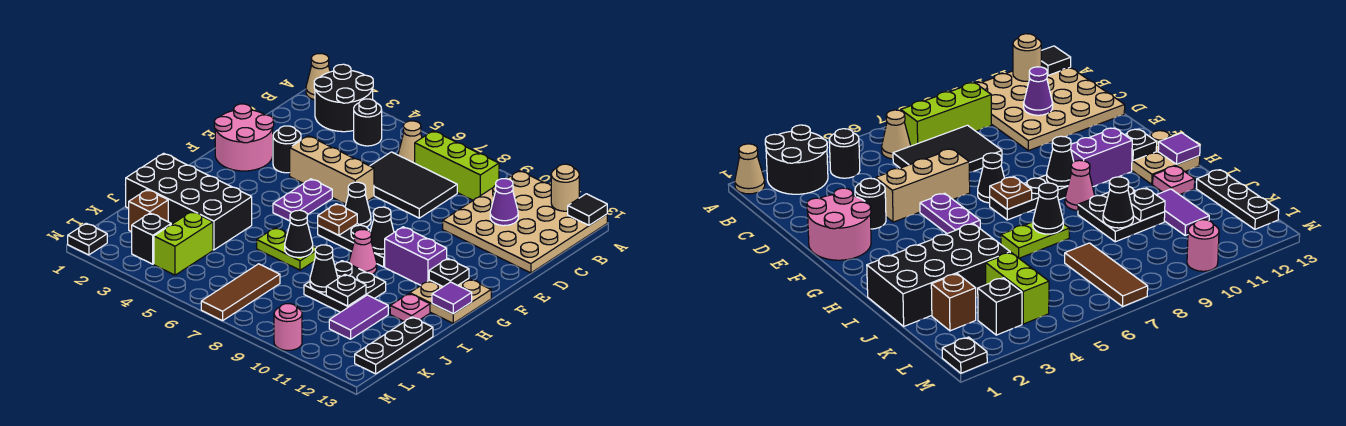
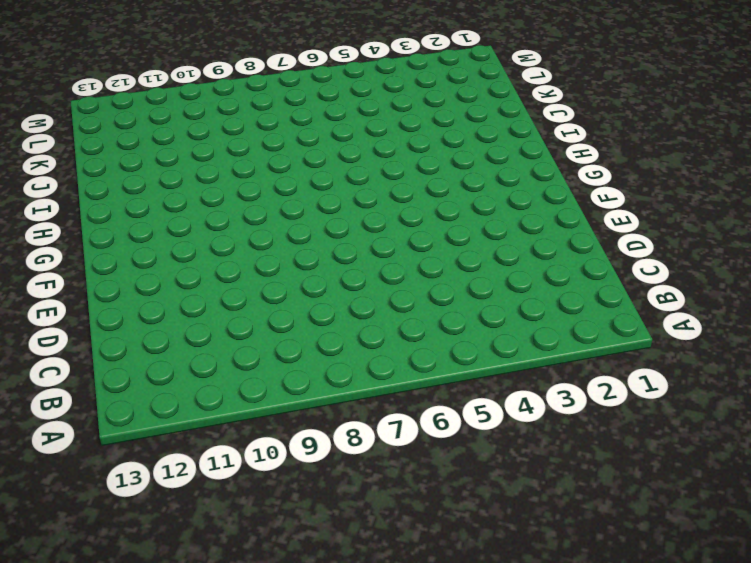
none -> tan 1x1 cone [306,53,330,100]
none -> black 2x2 round brick [314,64,373,132]
none -> tan 4x4 plate [443,171,607,273]
none -> black 1x1 round brick [354,99,382,146]

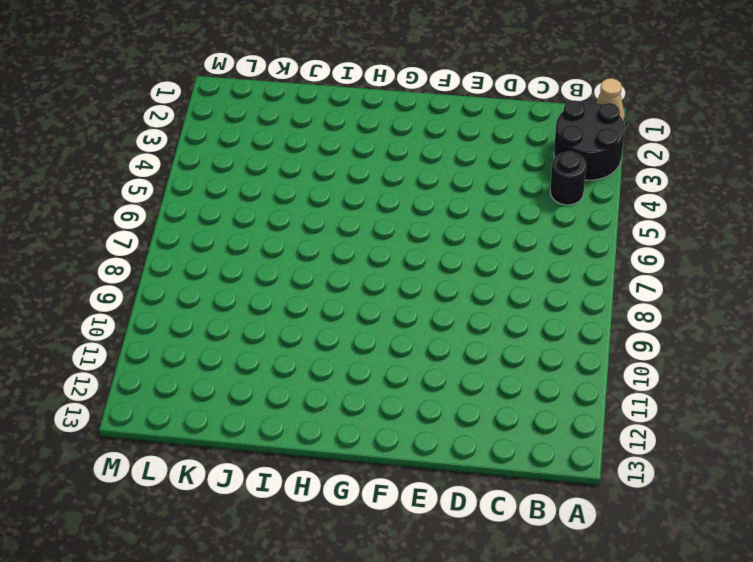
none -> tan 4x4 plate [443,171,607,273]
none -> tan 1x1 cone [398,121,422,163]
none -> lime 1x3 brick [415,131,499,200]
none -> black 2x3 tile [370,152,457,218]

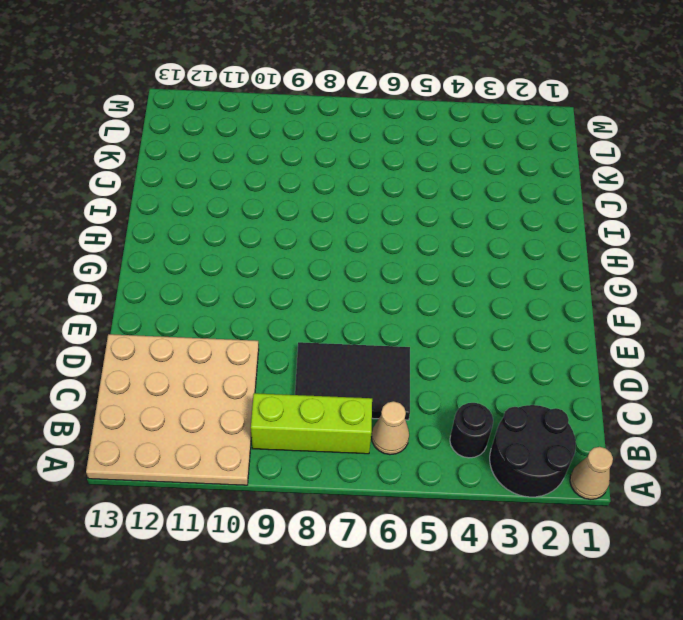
none -> pink 2x2 round brick [214,104,274,171]
none -> black 1x1 round brick [273,126,301,173]
none -> tan 1x3 brick [290,136,374,204]
none -> purple 1x2 plate [273,179,332,221]

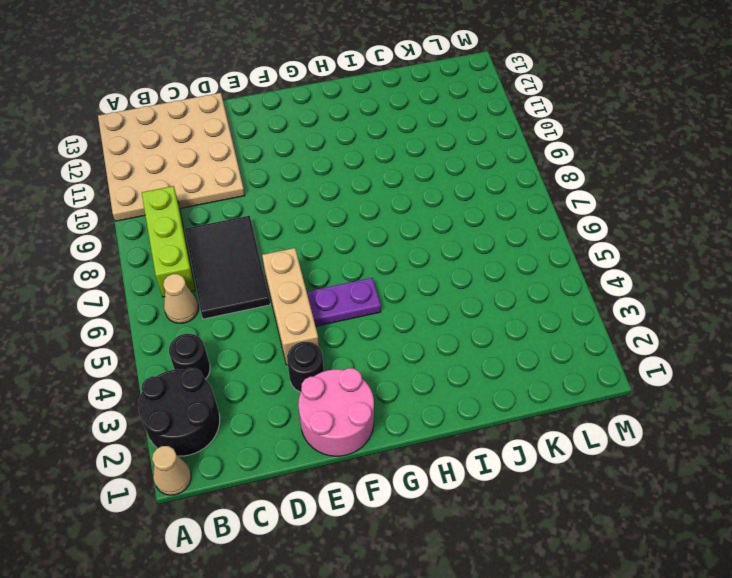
none -> black 1x1 cone [345,182,371,227]
none -> black 1x3 plate [318,224,385,267]
none -> purple 1x2 brick [385,227,447,285]
none -> tan 2x2 plate [410,279,491,323]

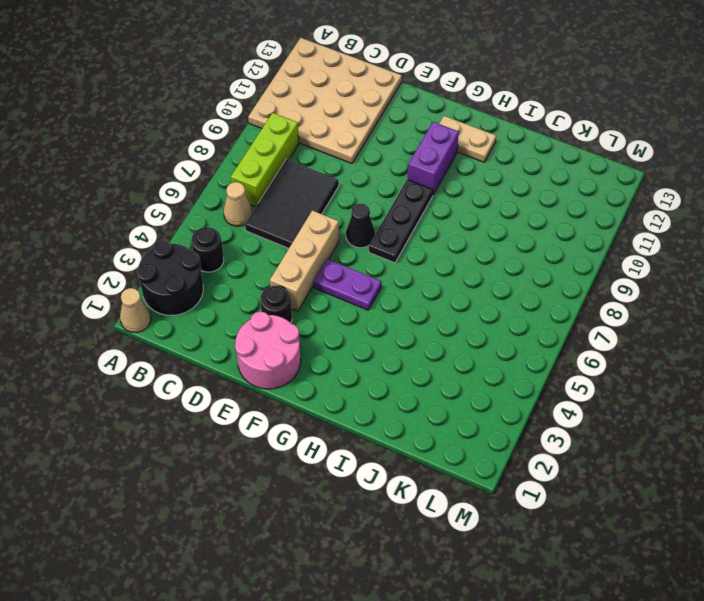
tan 1x2 plate [439,116,496,162] -> tan 2x2 plate [410,279,491,323]
none -> pink 1x1 cone [349,229,377,274]
none -> black 2x4 brick [126,153,252,250]
none -> lime 1x2 plate [257,228,316,270]
none -> black 2x2 plate [304,261,386,312]

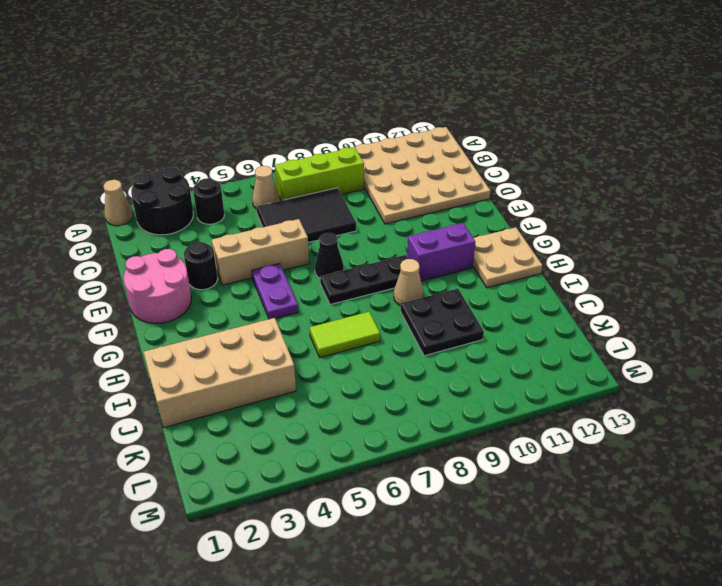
tan 1x1 cone [394,259,424,306] -> pink 1x1 cone [349,229,377,274]
tan 2x4 brick [144,318,296,428] -> black 2x4 brick [126,153,252,250]
lime 1x2 tile [309,312,380,357] -> lime 1x2 plate [257,228,316,270]
none -> pink 1x1 plate [390,293,430,322]
none -> purple 1x2 tile [329,295,388,339]
none -> black 1x3 plate [355,317,433,374]
none -> brown 1x1 brick [129,190,168,232]

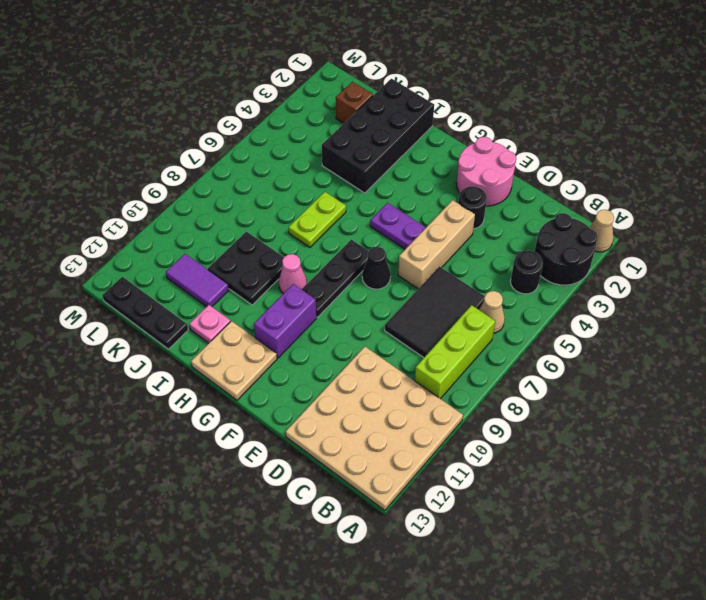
none -> lime 1x2 brick [154,212,213,275]
none -> brown 1x3 tile [201,264,280,321]
none -> black 1x1 brick [132,213,171,264]
none -> black 1x1 plate [68,223,107,255]

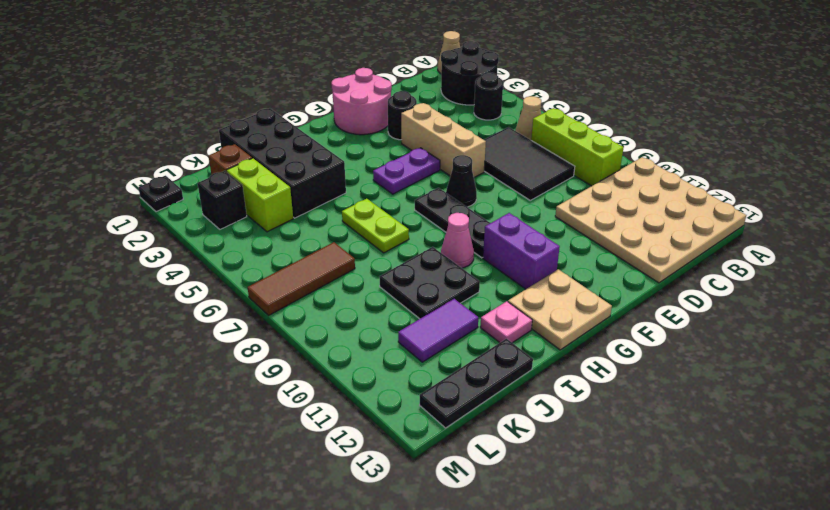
lime 1x2 brick [226,158,293,232] -> lime 1x2 brick turned to [154,212,213,275]
none -> pink 1x1 round brick [274,304,302,350]
none -> tan 1x1 round brick [551,164,579,211]
none -> black 1x1 tile [568,194,607,225]
none -> purple 1x1 cone [490,179,518,226]

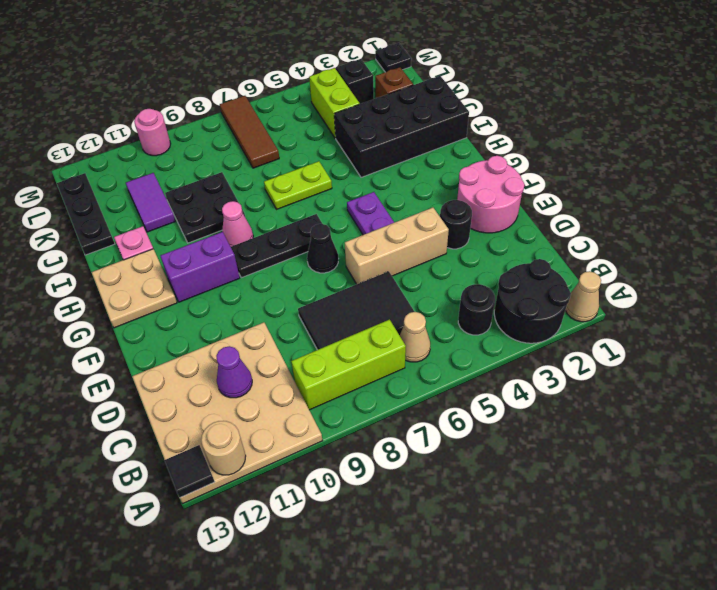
none -> brown 1x1 plate [318,204,357,235]
none -> black 1x1 cone [370,207,394,254]
none -> black 1x1 plate [429,258,469,287]
none -> purple 1x1 tile [432,282,472,314]

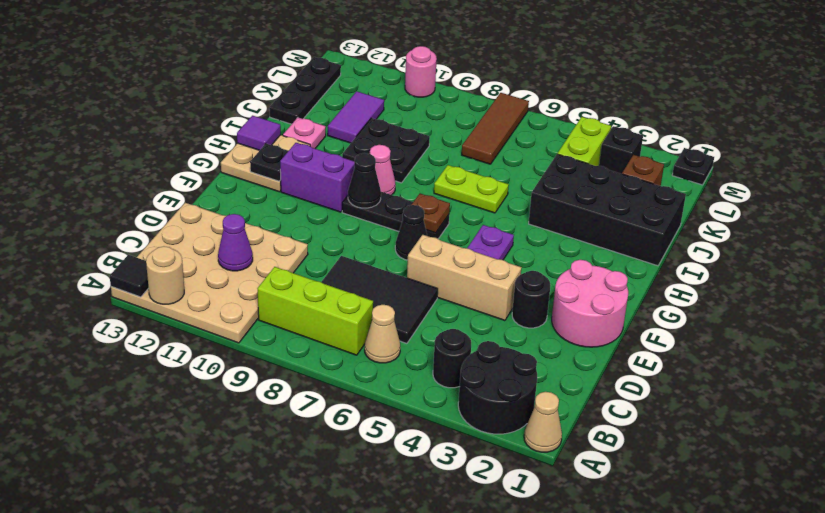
none -> black 1x1 cone [285,210,313,257]
none -> black 1x1 cone [310,245,338,292]
none -> black 1x1 plate [326,275,366,306]

